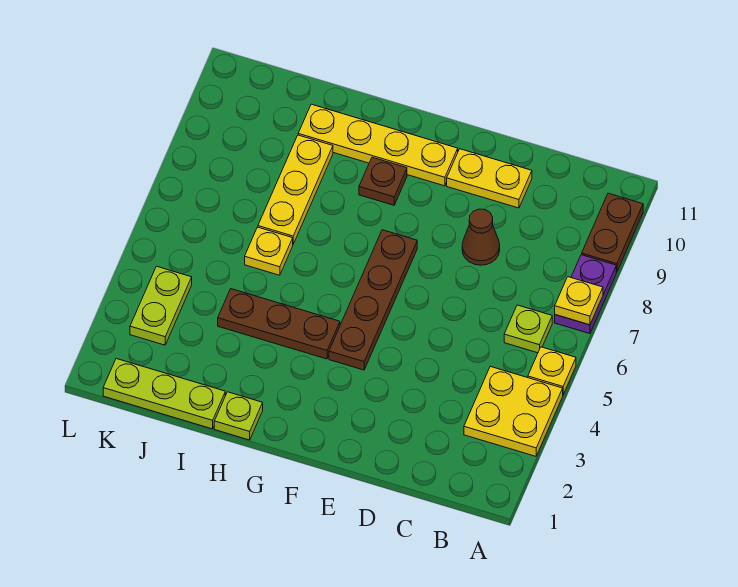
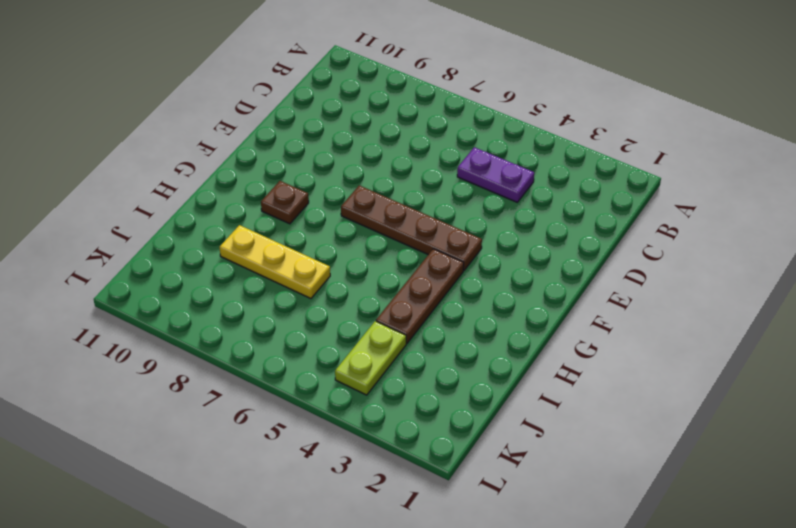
purple 1x2 plate [457,147,534,202] -> purple 1x2 plate moved to [555,255,616,334]
lime 1x2 plate [335,321,406,395] -> lime 1x2 plate turned to [130,266,192,345]
none -> yellow 2x2 plate [464,366,563,456]
none -> yellow 1x1 plate [528,347,576,394]
none -> brown 1x2 plate [582,193,643,272]

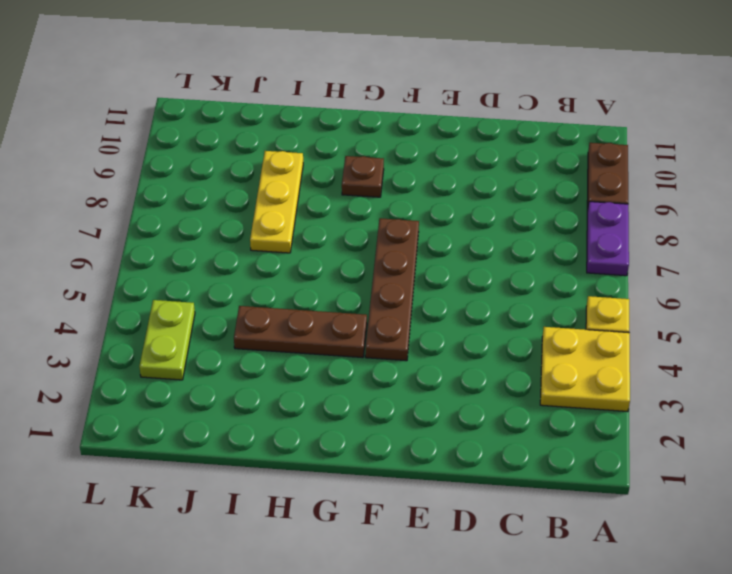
none -> lime 1x1 plate [504,305,552,353]
none -> brown 1x1 cone [462,209,500,265]
none -> yellow 1x2 plate [447,149,532,208]

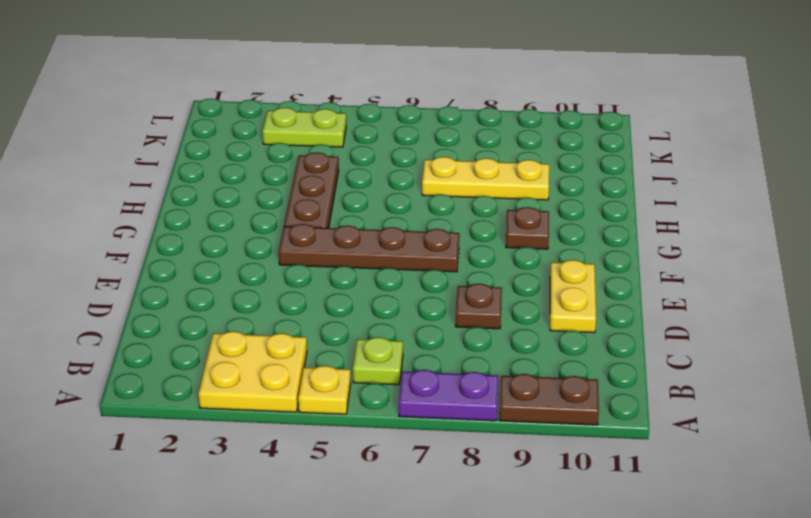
brown 1x1 plate [455,284,502,329] -> brown 1x1 cone [462,209,500,265]
none -> yellow 1x4 plate [298,104,458,186]
none -> lime 1x1 plate [214,392,263,440]
none -> lime 1x3 plate [103,359,225,429]

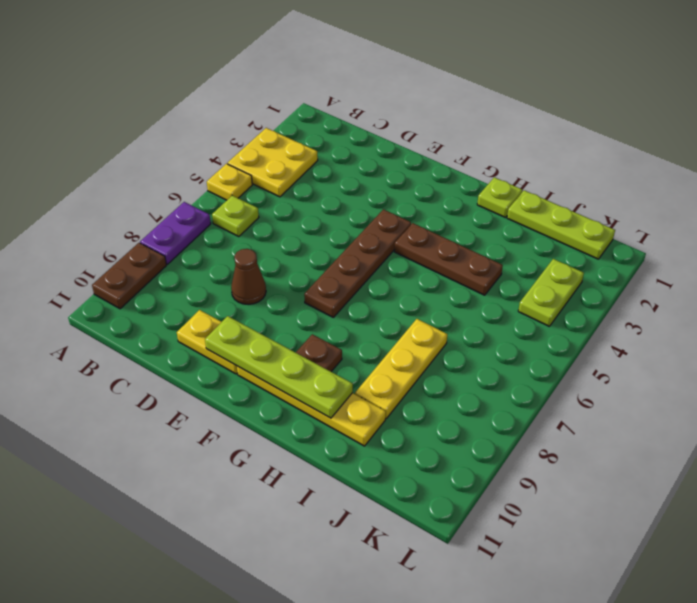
lime 1x4 plate [205,316,353,418] -> none
none -> yellow 1x1 plate [245,227,293,275]
none -> yellow 1x1 plate [555,277,603,325]

